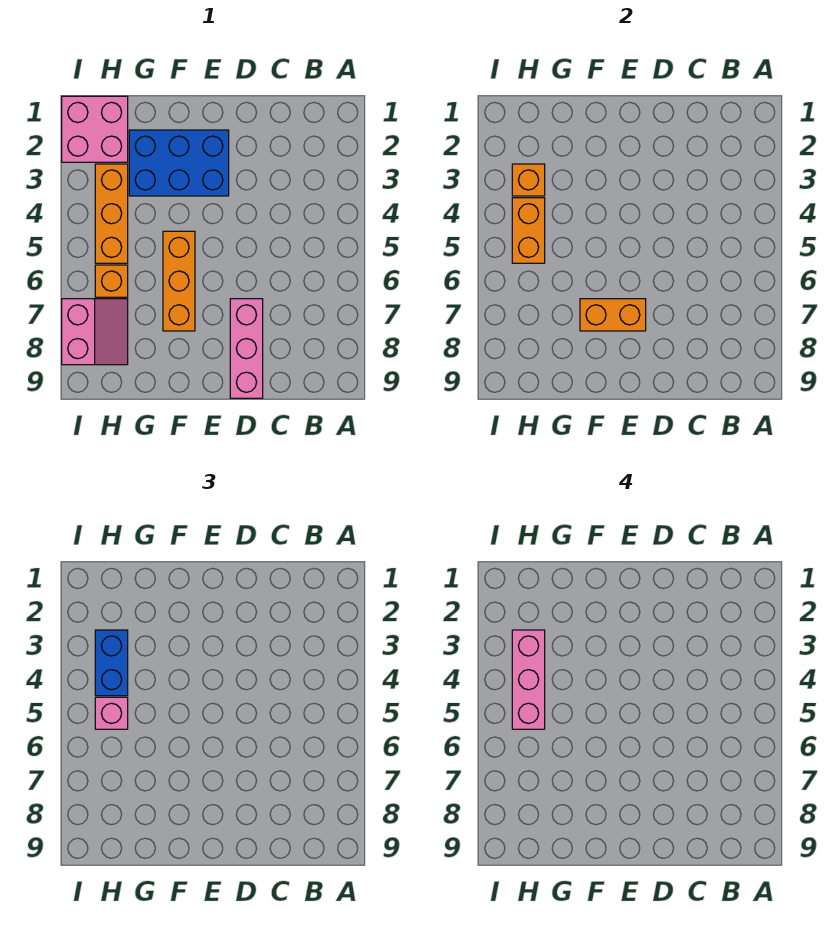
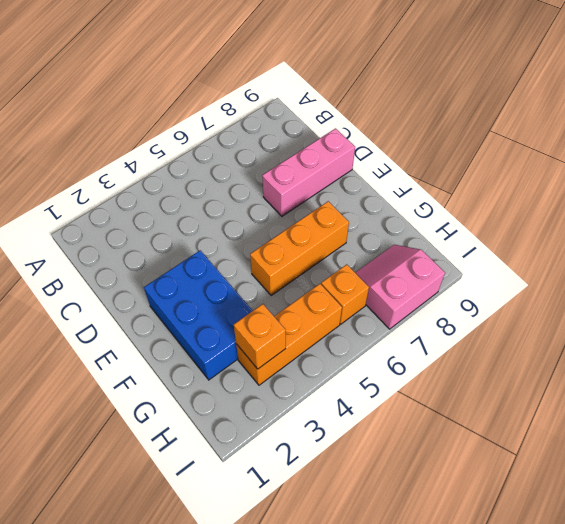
none -> pink 2x2 brick [62,96,128,162]
none -> orange 1x2 brick [580,299,646,331]
none -> orange 1x2 brick [512,198,545,263]

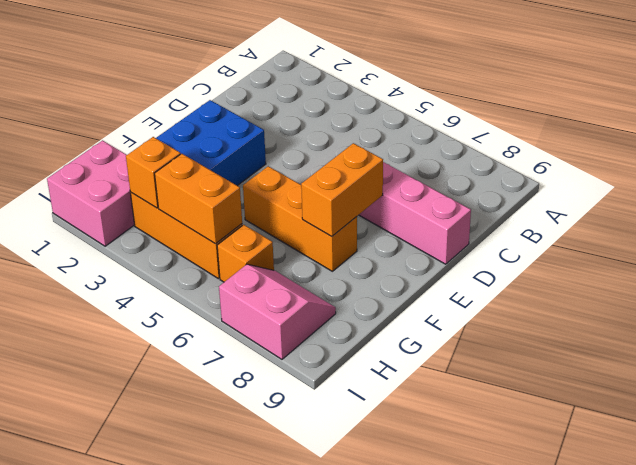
none -> blue 1x2 brick [95,630,128,696]
none -> pink 1x1 brick [95,697,128,729]
none -> pink 1x3 brick [512,630,545,729]

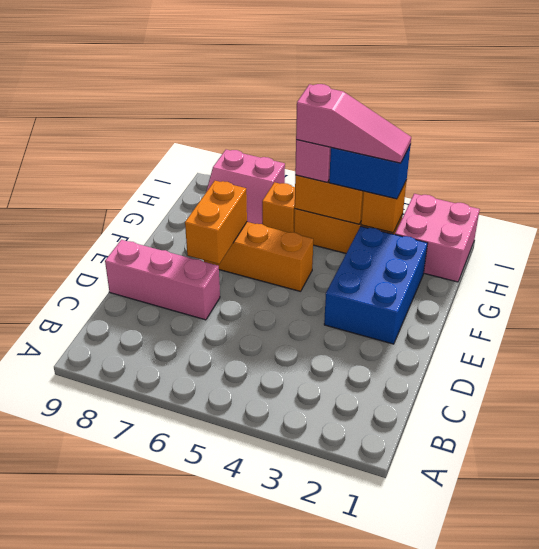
pink 1x3 slope [296,84,411,163] -> pink 1x3 brick [512,630,545,729]

